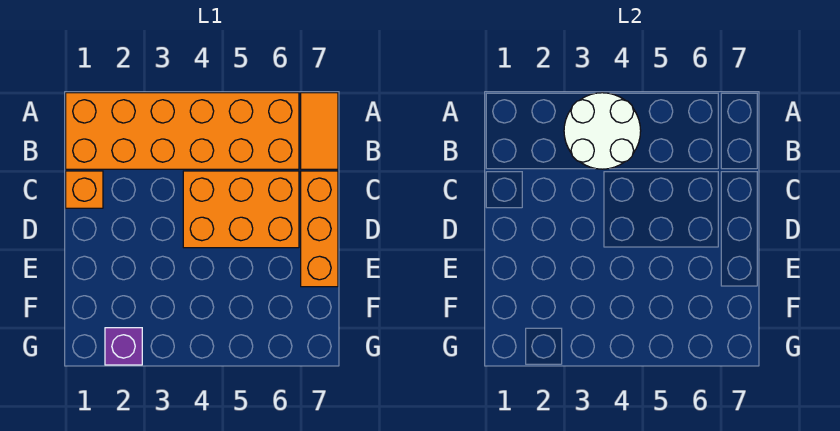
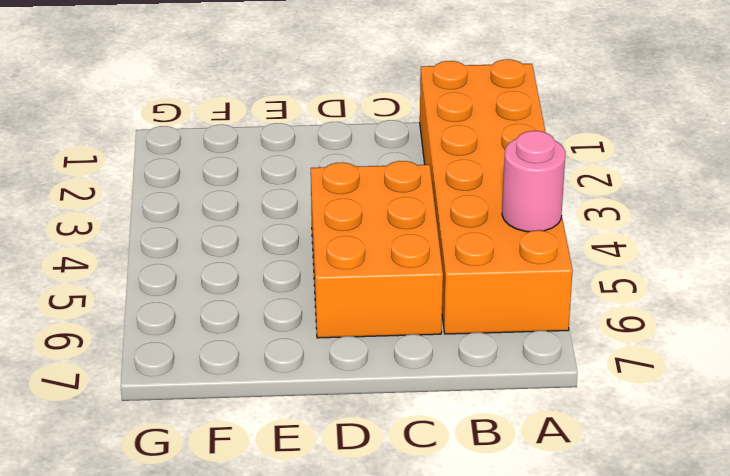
pink 1x1 round brick [502,131,565,232] -> none
none -> orange 1x2 tile [301,93,338,169]
none -> orange 1x1 brick [66,171,103,208]

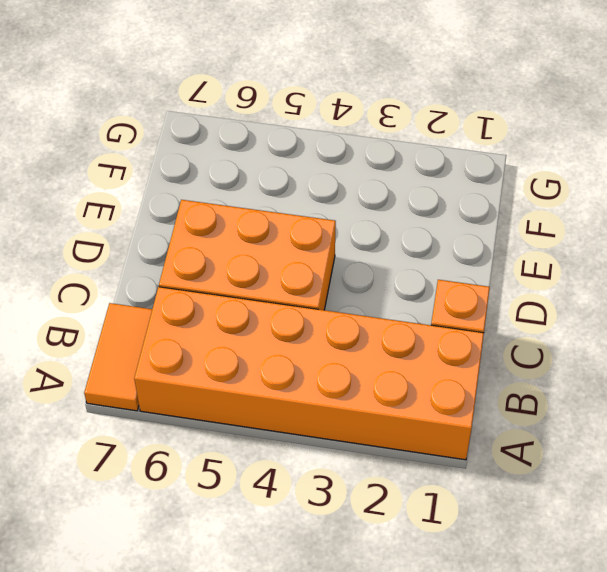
none -> orange 1x3 brick [301,171,338,287]
none -> purple 1x1 brick [105,328,142,365]

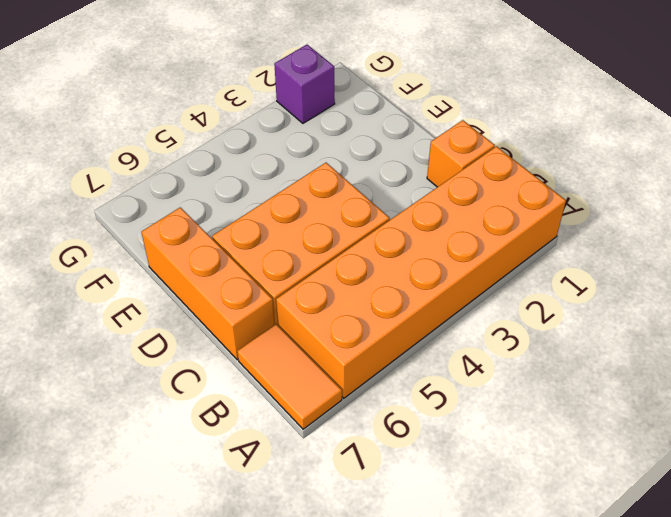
none -> white 2x2 round brick [564,93,641,169]

